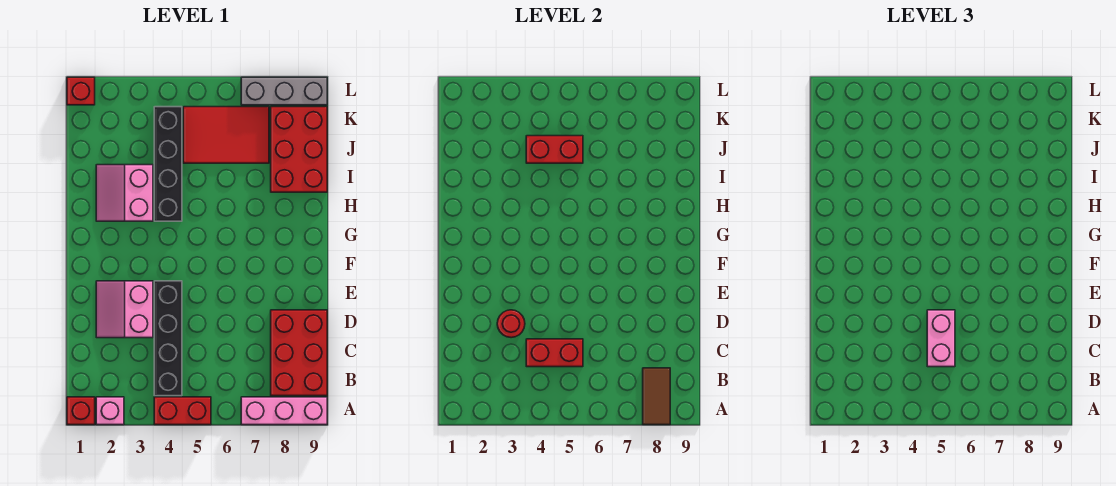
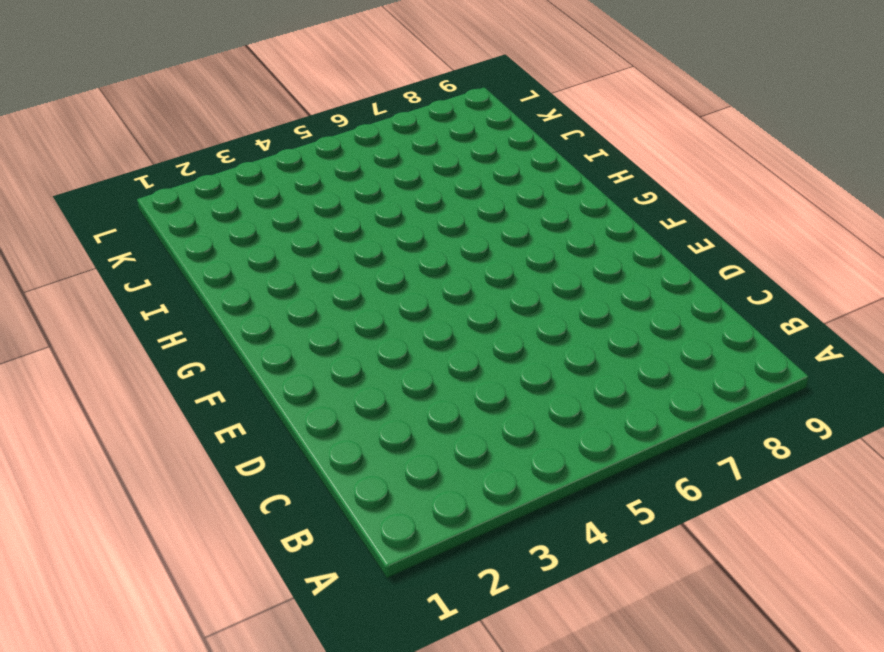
none -> red 1x1 brick [67,397,95,425]
none -> pink 1x1 brick [96,397,124,425]
none -> red 1x2 brick [154,397,211,425]

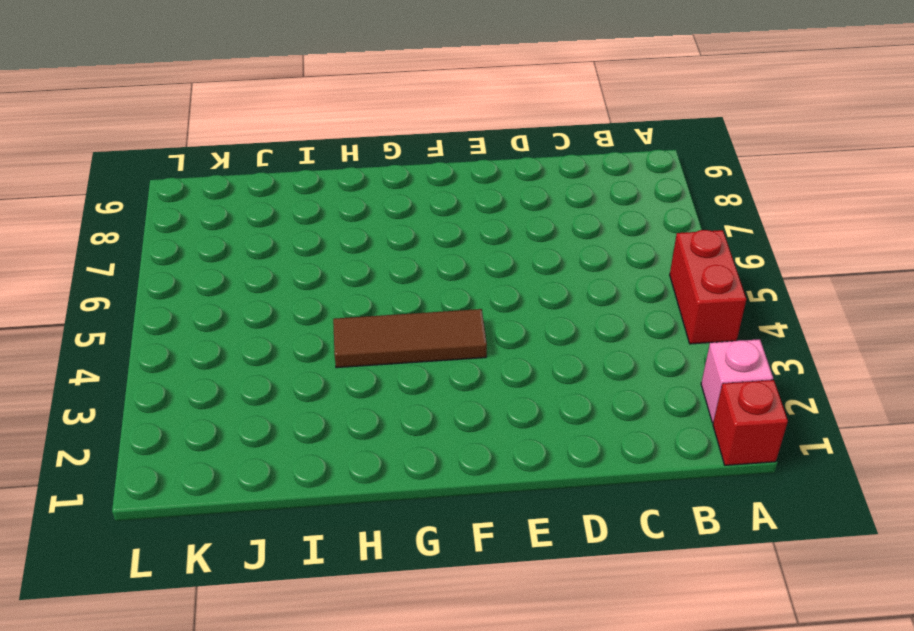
brown 1x3 tile [333,309,487,368] -> black 1x4 brick [154,107,182,221]
none -> pink 1x3 brick [241,397,327,425]
none -> black 1x4 brick [154,281,182,396]
none -> red 2x3 brick [271,310,327,396]

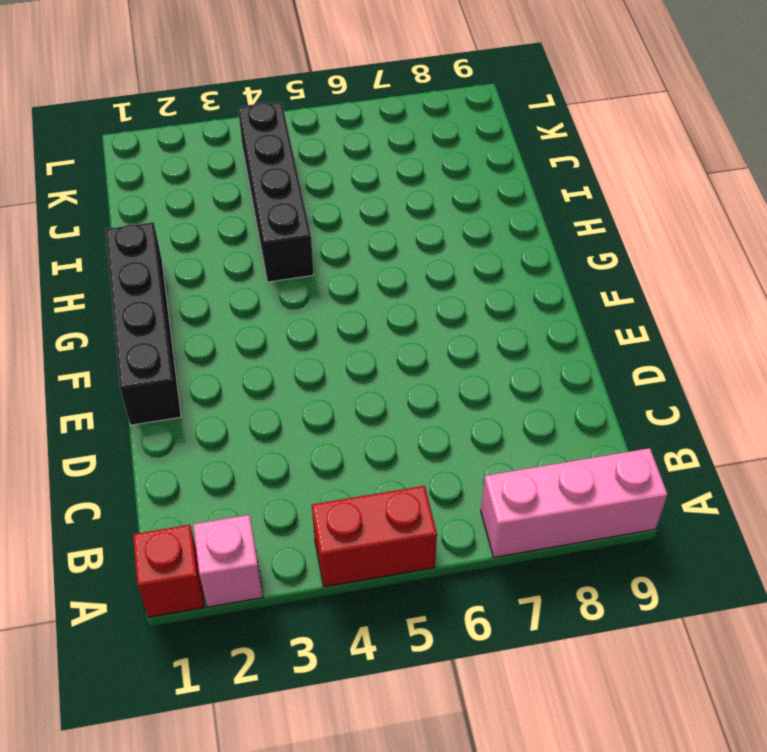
black 1x4 brick [106,222,181,425] -> black 1x4 brick moved to [154,281,182,396]
none -> red 2x3 brick [271,310,327,396]
none -> pink 2x2 slope [96,281,153,338]
none -> pink 2x2 slope [96,165,153,221]

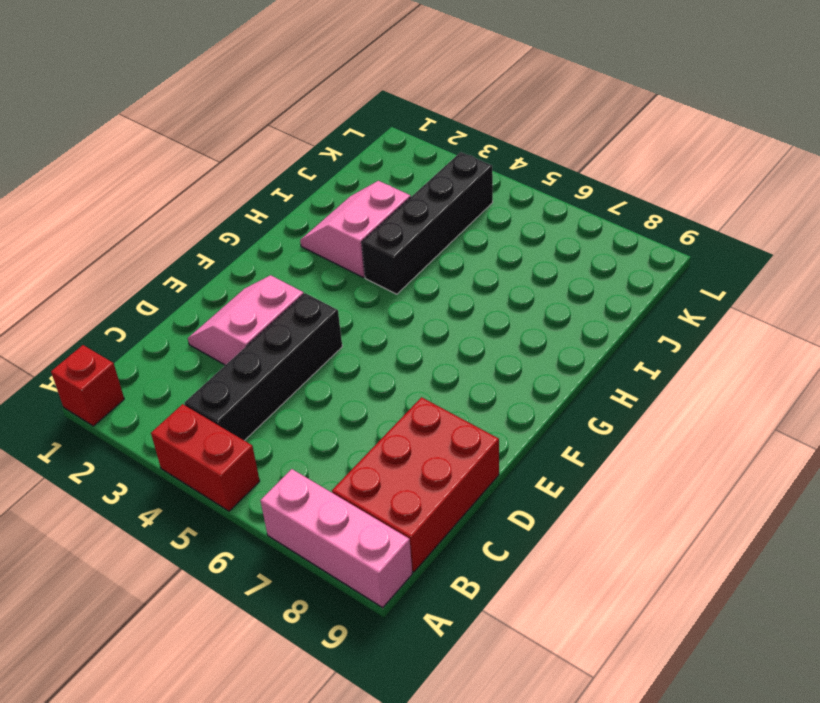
none -> pink 1x1 brick [96,397,124,425]
none -> red 2x3 brick [271,107,327,192]
none -> red 2x3 tile [183,107,269,163]

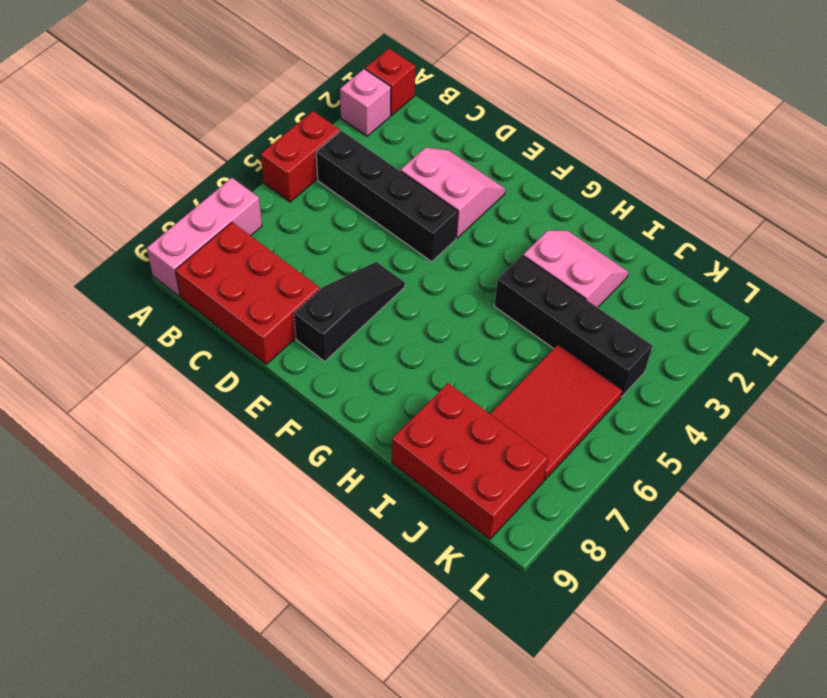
black 1x3 slope [294,262,405,362] -> none
none -> red 1x1 brick [67,77,95,105]
none -> grey 1x3 brick [241,77,327,105]
none -> brown 1x2 tile [643,368,670,425]

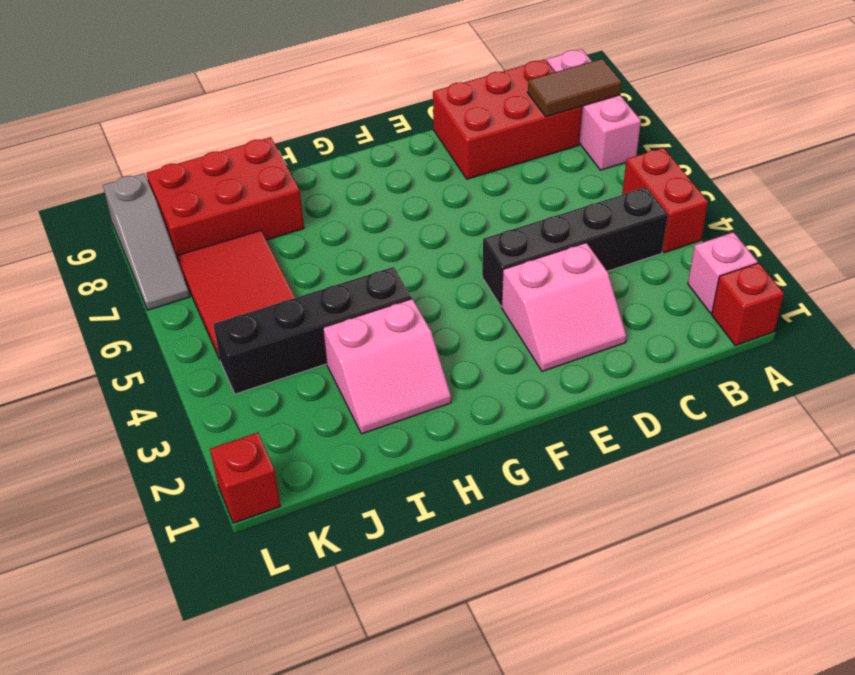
grey 1x3 slope [103,173,190,310] -> grey 1x3 brick [241,77,327,105]
none -> red 1x2 brick [526,339,583,367]
none -> red 1x1 round brick [497,310,525,338]
none -> red 1x2 brick [526,136,583,163]

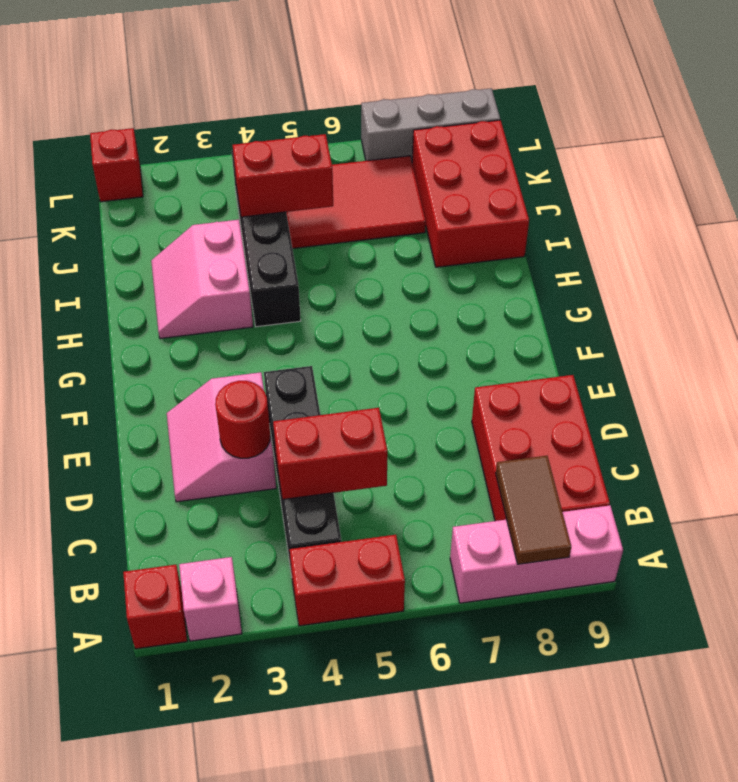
none -> pink 1x2 brick [927,310,955,367]

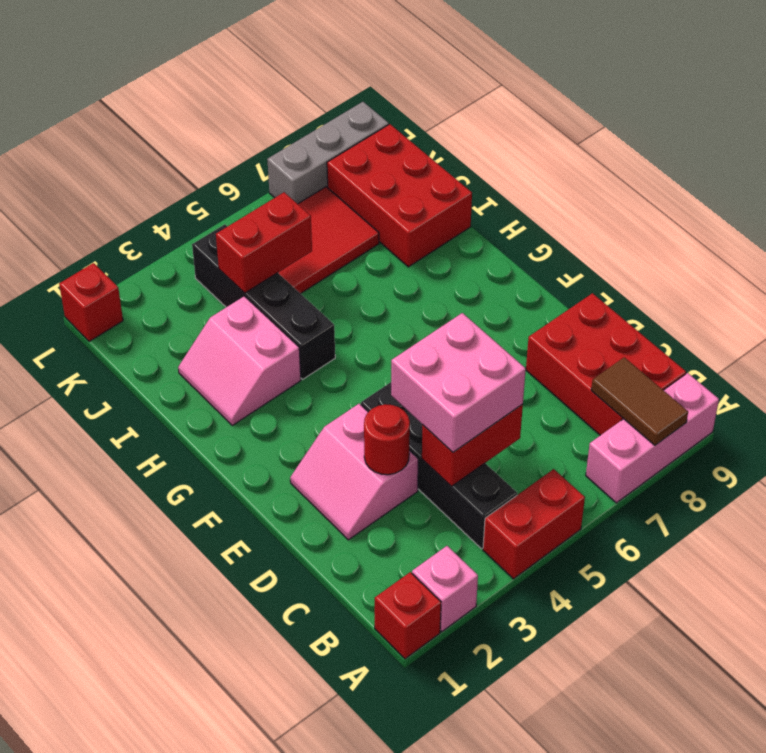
pink 2x2 brick [391,313,526,452] -> pink 1x2 brick [927,310,955,367]

